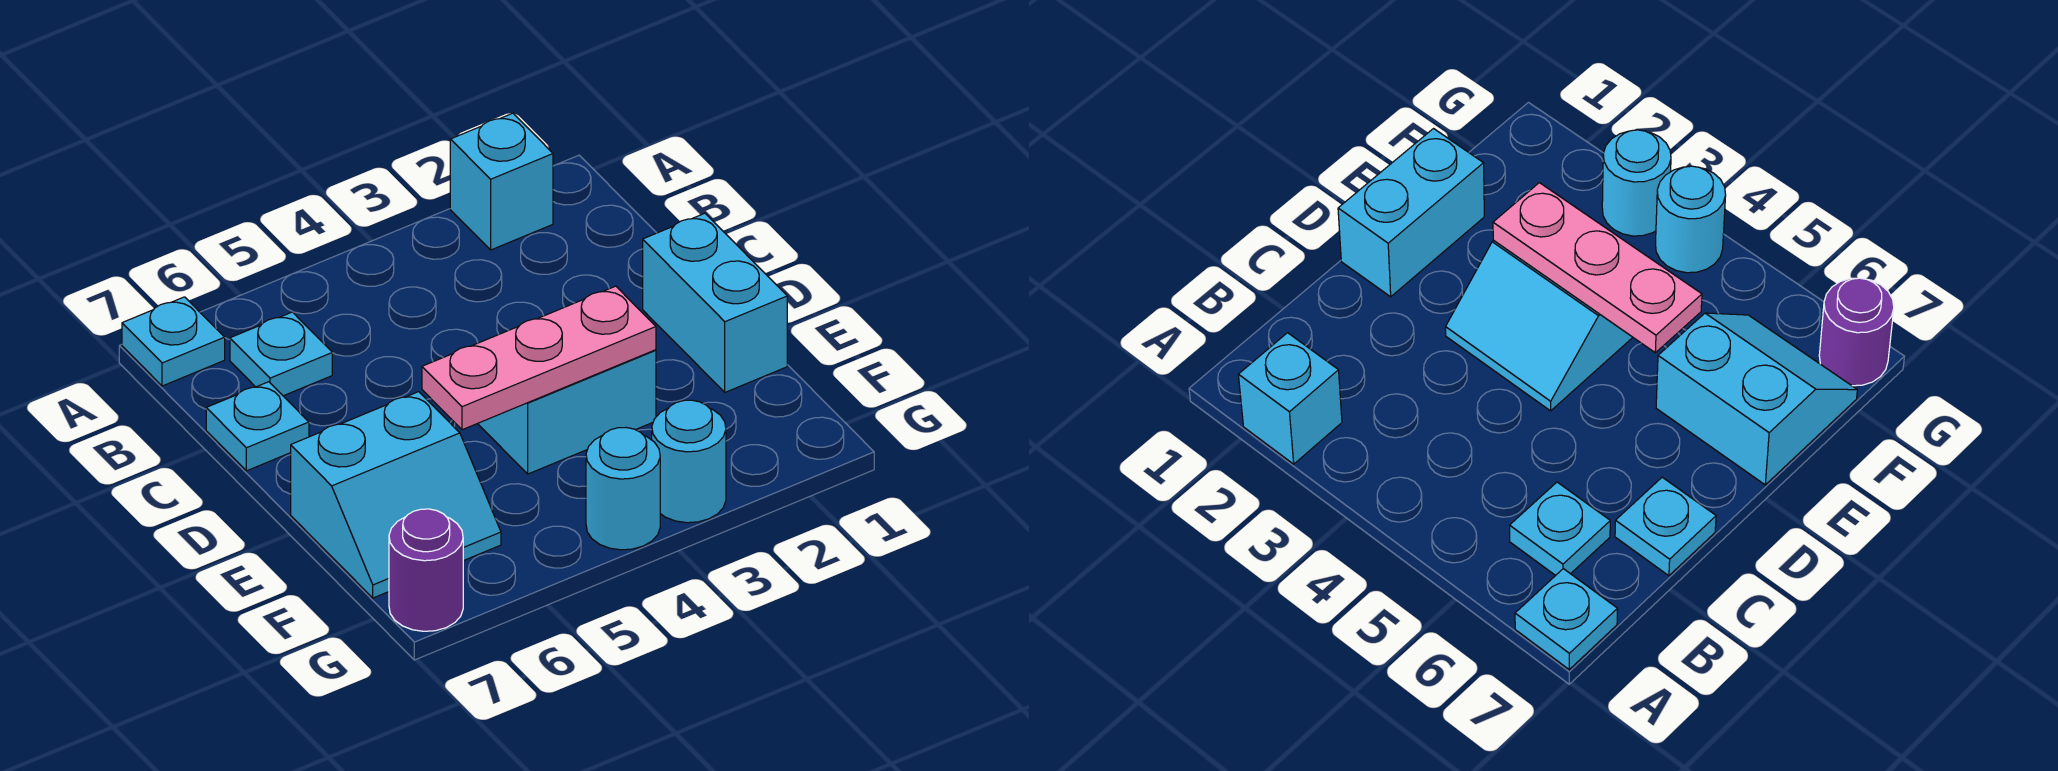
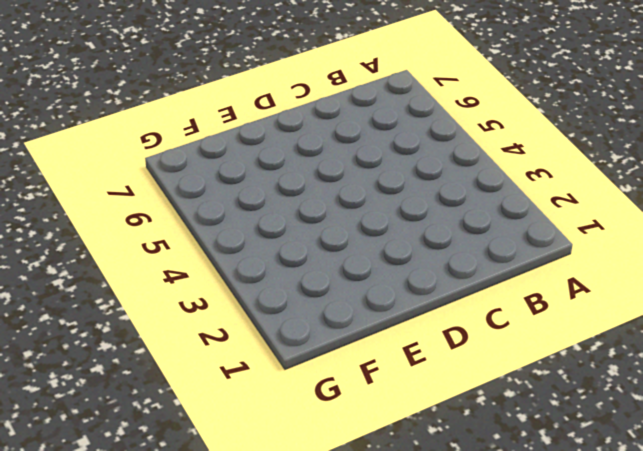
none -> cyan 1x1 brick [450,113,553,250]
none -> cyan 1x1 plate [122,297,225,386]

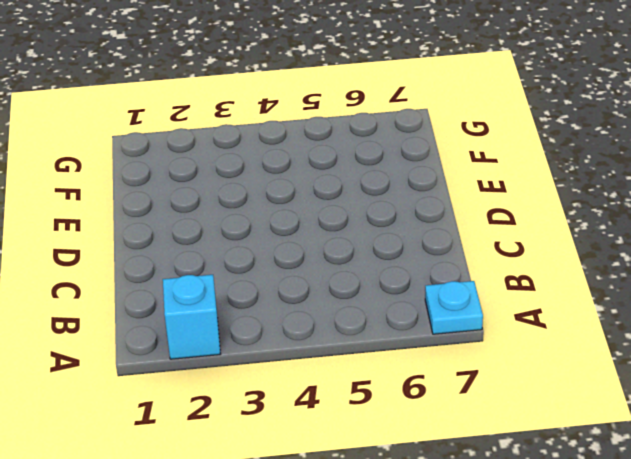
none -> cyan 1x1 plate [230,312,332,396]
none -> cyan 1x1 plate [206,382,309,471]

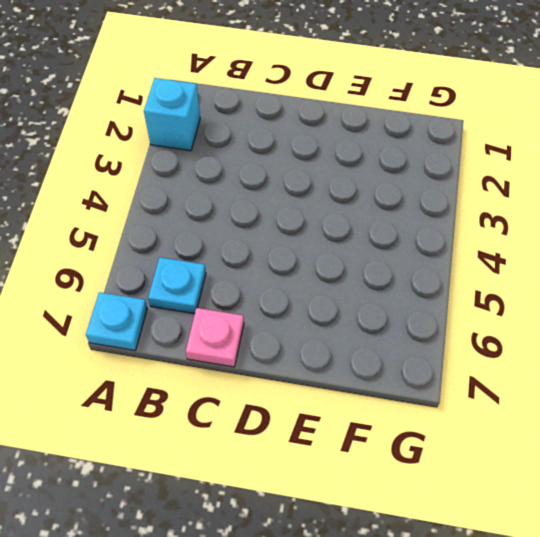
pink 1x1 plate [186,308,244,367] -> cyan 1x1 plate [206,382,309,471]
none -> cyan 1x2 brick [643,213,787,392]
none -> cyan 2x2 slope [478,350,656,474]

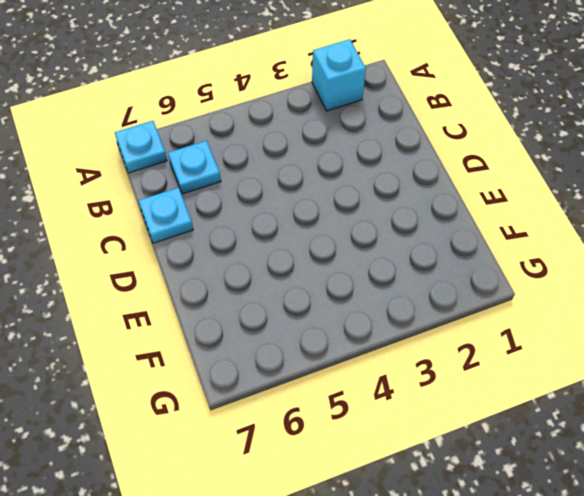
none -> cyan 1x2 brick [643,213,787,392]
none -> cyan 2x2 slope [478,350,656,474]

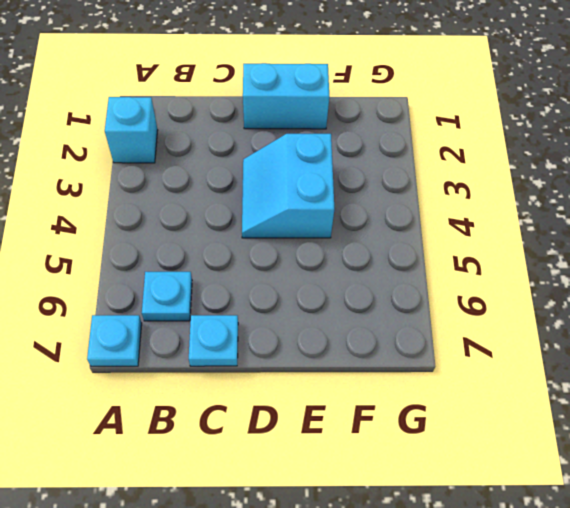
none -> cyan 2x2 slope [291,392,501,598]
none -> cyan 1x1 round brick [652,400,726,523]

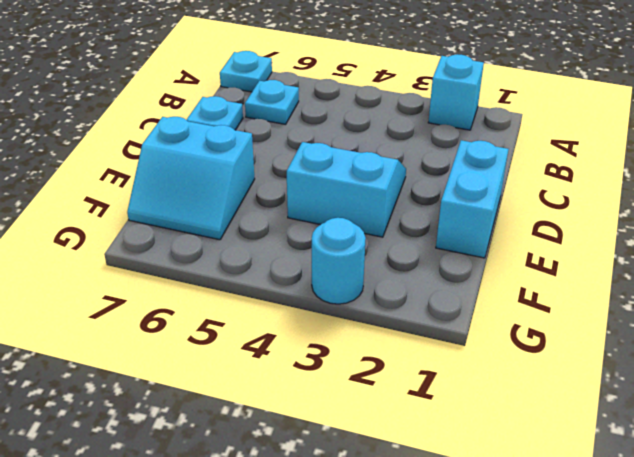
none -> cyan 1x1 round brick [586,428,660,550]
none -> purple 1x1 round brick [389,509,463,631]

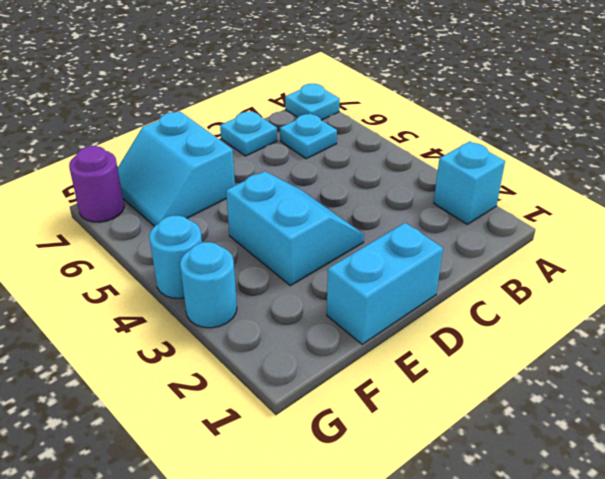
none -> pink 1x3 plate [422,286,656,430]

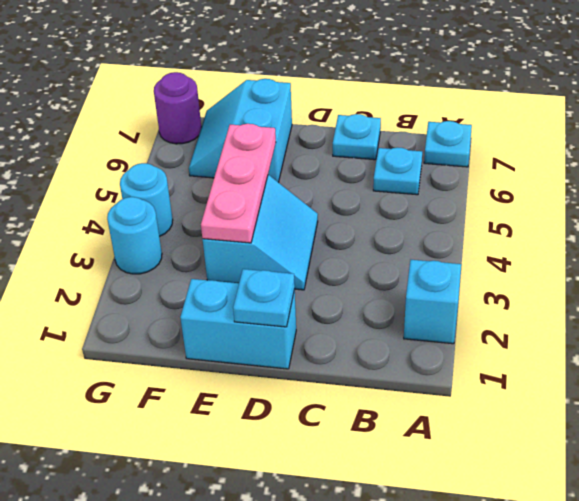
cyan 1x1 plate [233,269,295,327] -> none

